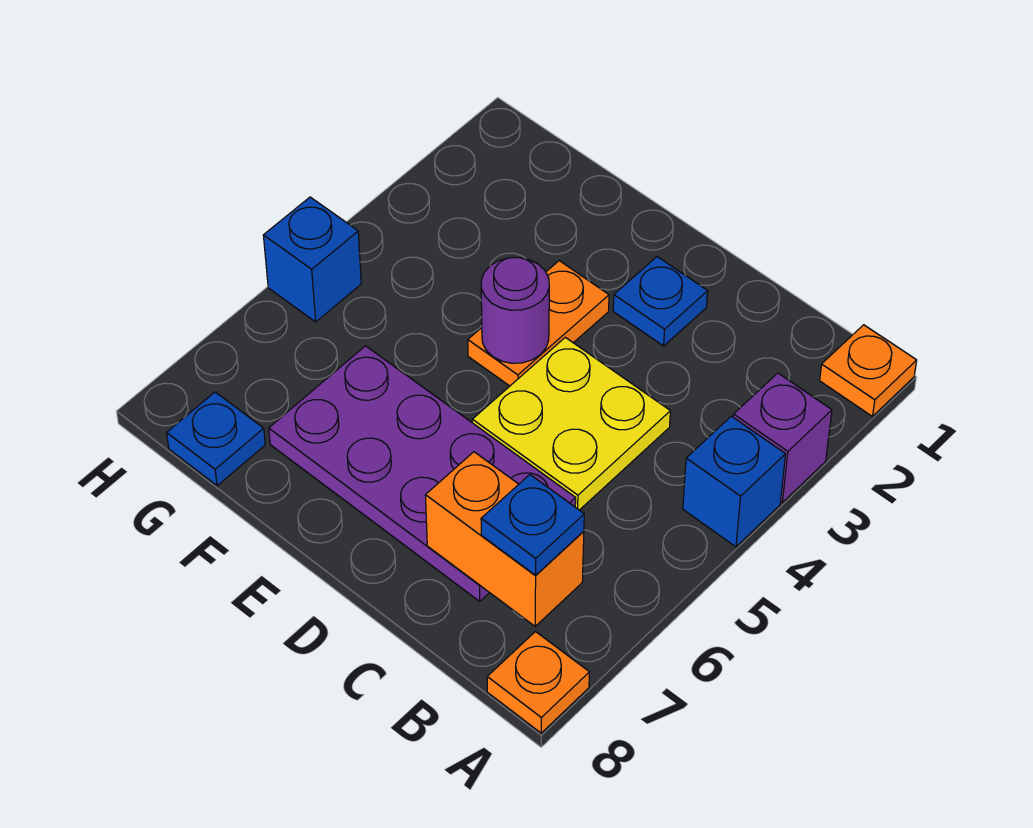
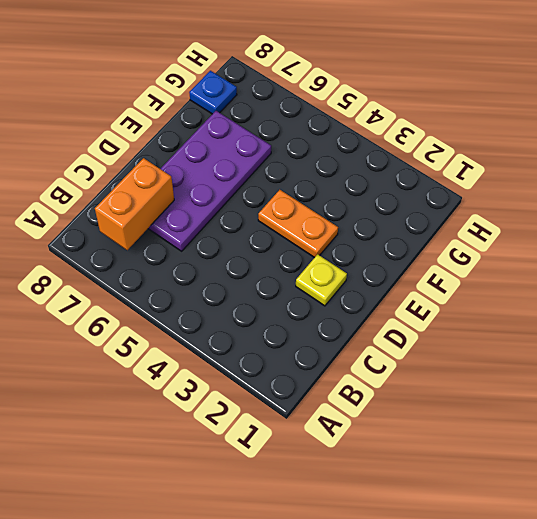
yellow 1x1 plate [296,254,347,306] -> blue 1x1 plate [613,257,708,346]
none -> orange 1x1 plate [820,325,917,416]
none -> purple 1x1 brick [733,373,832,502]
none -> blue 1x1 brick [683,416,786,547]

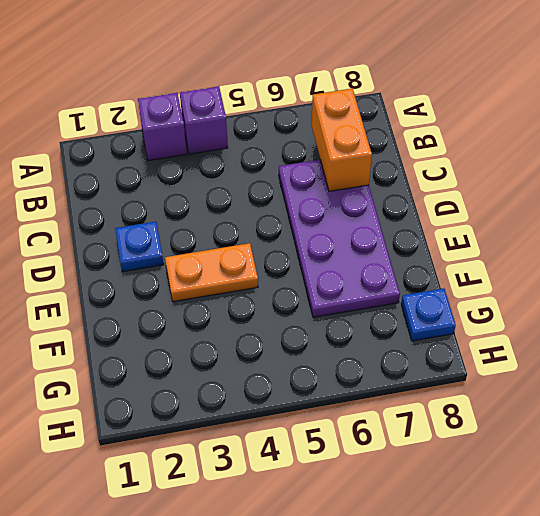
purple 1x1 brick [180,86,228,154] -> blue 1x1 brick [683,416,786,547]
none -> orange 1x1 plate [820,325,917,416]
none -> orange 1x1 plate [487,632,589,733]
none -> yellow 2x2 plate [472,337,670,510]

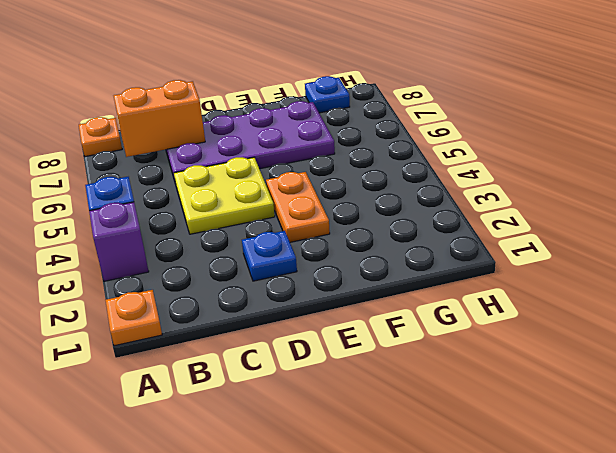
none -> blue 1x1 brick [263,197,361,322]
none -> purple 1x1 round brick [481,257,549,363]
none -> blue 1x1 plate [481,475,584,575]

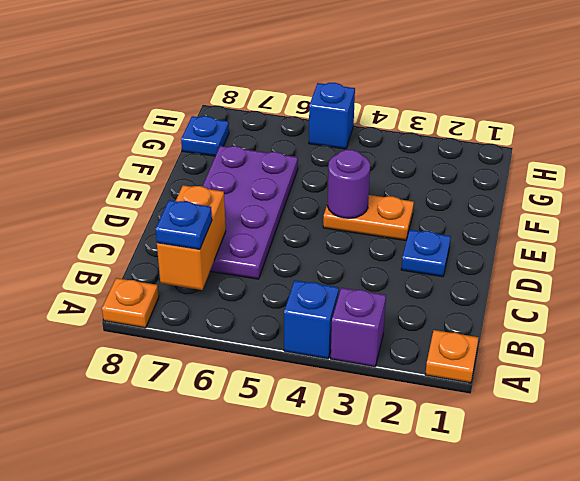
none -> yellow 2x2 plate [472,337,670,510]

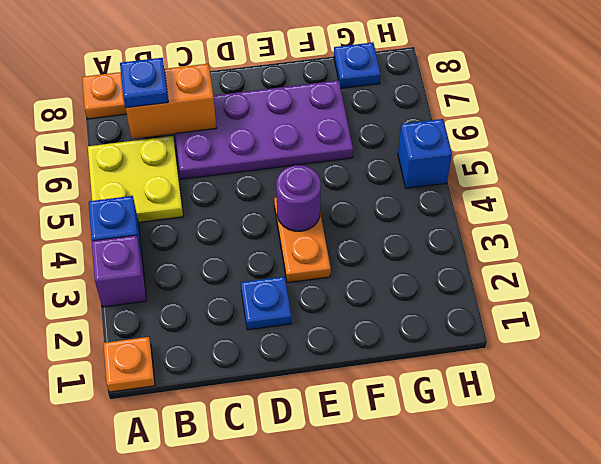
yellow 2x2 plate [88,136,183,222] -> yellow 2x2 plate moved to [472,337,670,510]

